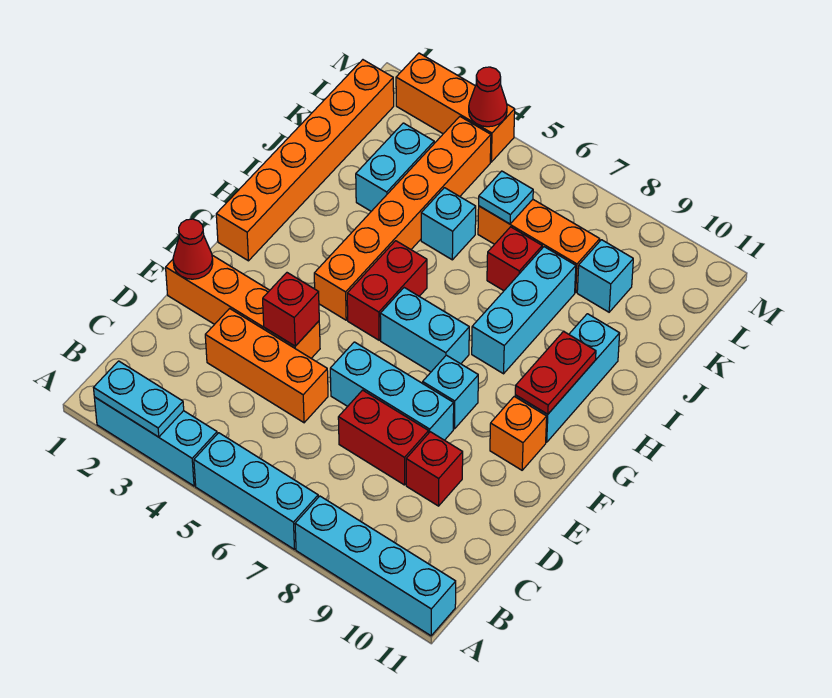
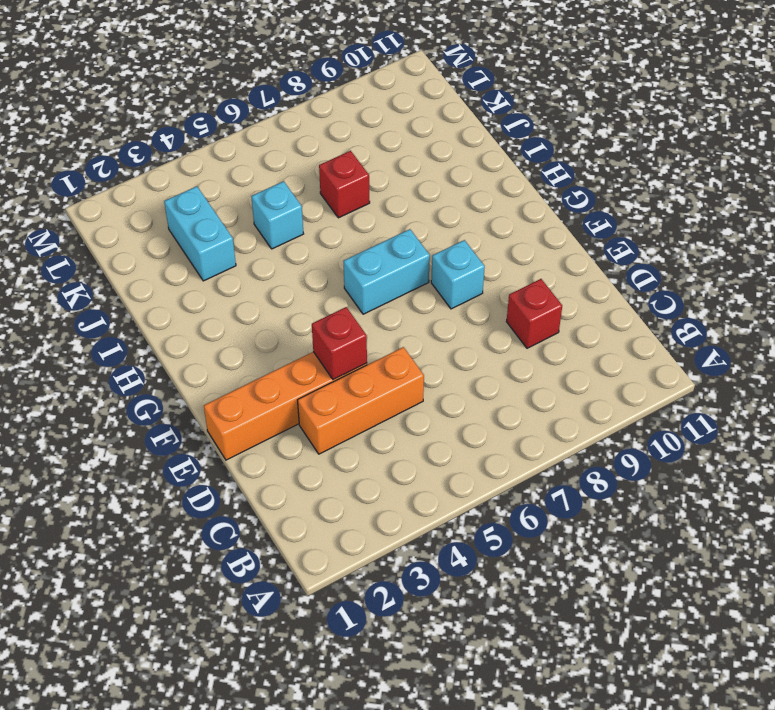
none -> cyan 1x3 brick [94,397,217,486]
none -> cyan 1x3 brick [194,433,318,549]
none -> cyan 1x4 brick [295,496,456,636]

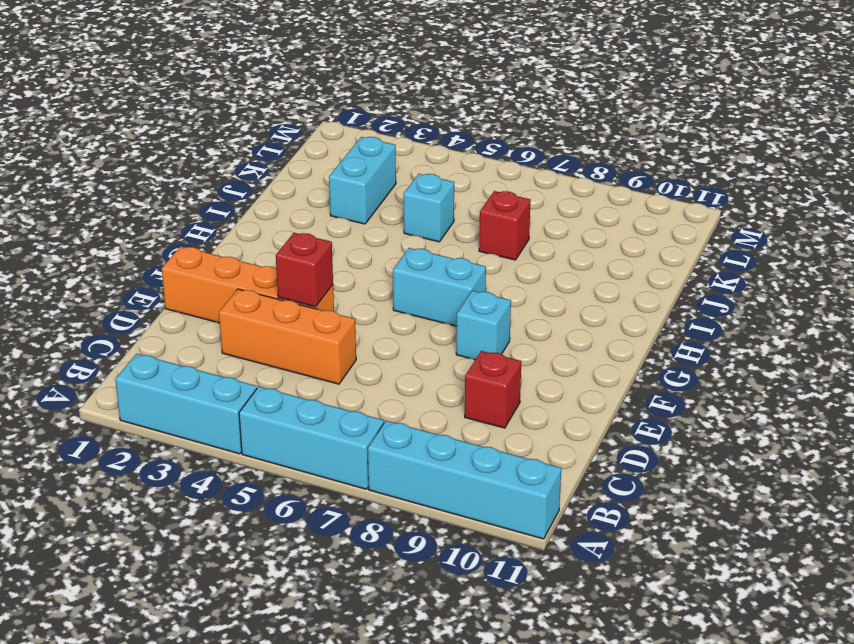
none -> red 1x2 brick [338,390,429,485]
none -> cyan 1x3 brick [330,342,454,440]
none -> orange 1x1 brick [490,397,547,470]

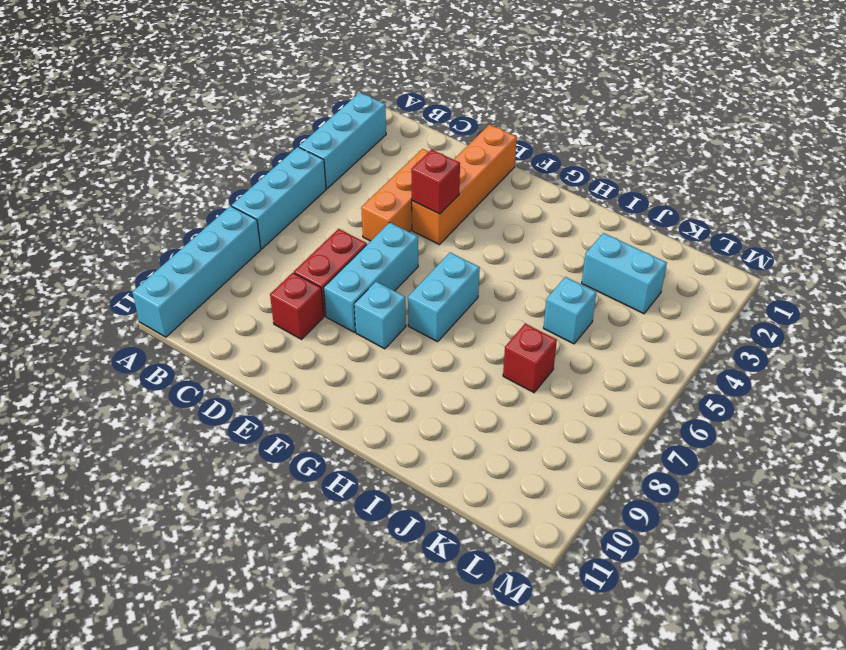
none -> orange 1x1 brick [490,397,547,470]
none -> orange 1x6 brick [216,60,394,261]
none -> orange 1x6 brick [314,117,491,320]

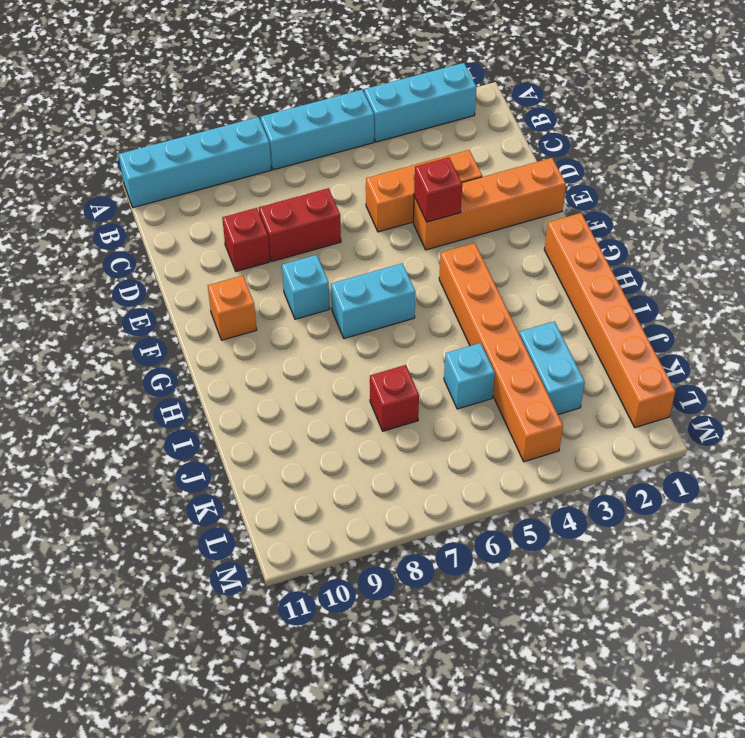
none -> cyan 1x3 brick [330,342,454,440]
none -> red 1x2 brick [347,241,427,340]
none -> cyan 1x3 brick [515,314,620,442]

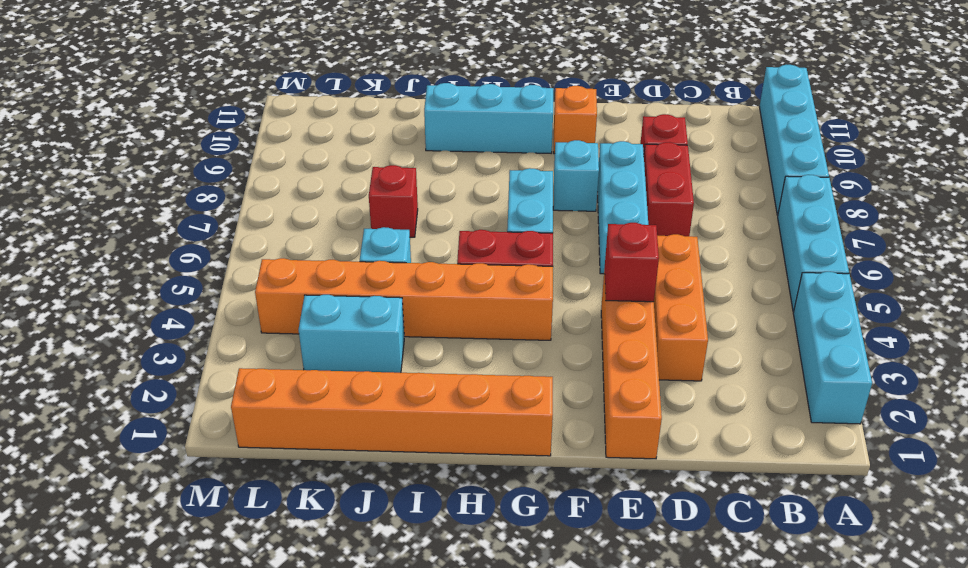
none -> cyan 1x3 brick [472,247,576,374]
none -> orange 1x3 brick [478,200,600,292]
none -> cyan 1x1 brick [577,240,633,312]

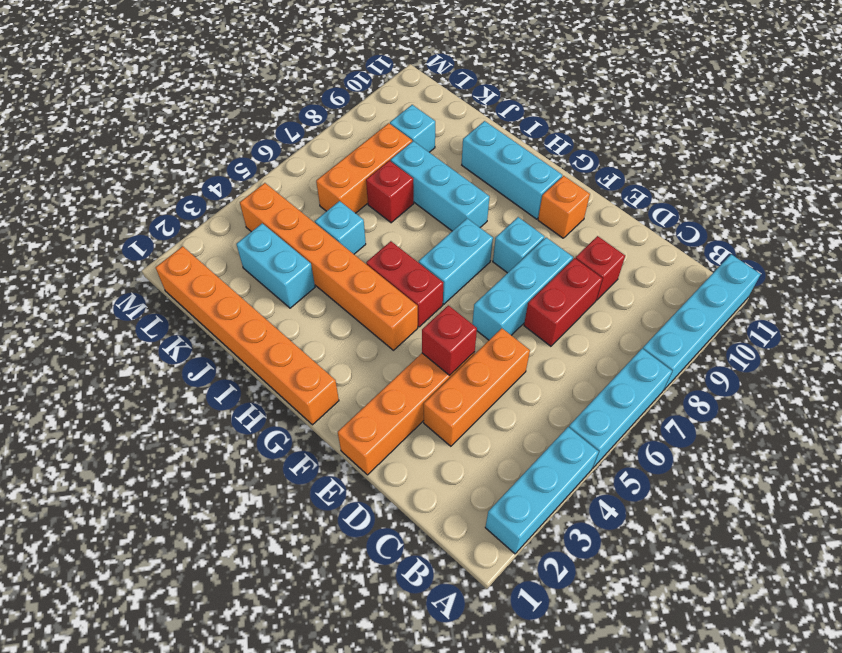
none -> orange 1x3 brick [396,53,515,162]
none -> cyan 1x2 plate [94,361,184,437]
none -> red 1x1 cone [173,219,213,279]

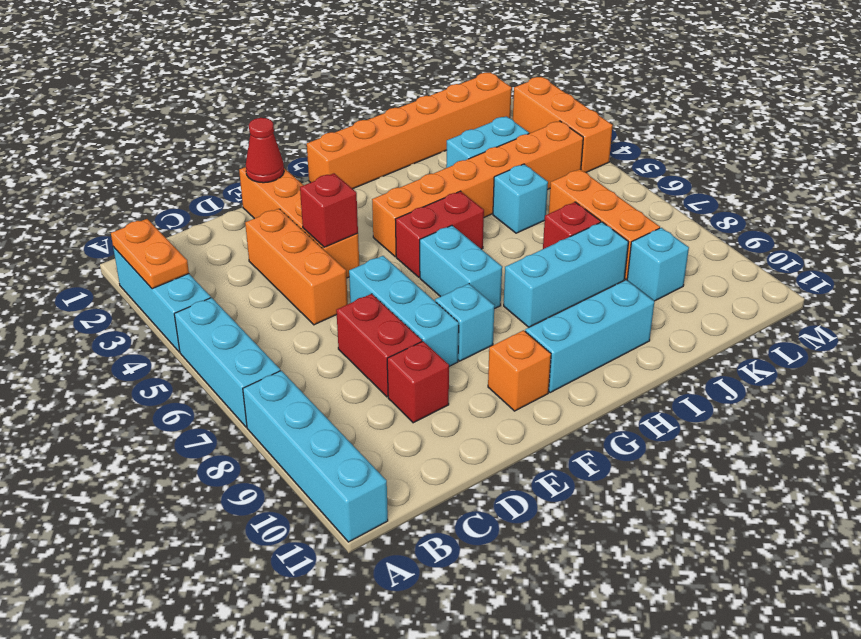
orange 1x2 plate [111,219,189,289] -> cyan 1x2 plate [94,361,184,437]
none -> red 1x2 plate [515,331,596,414]
none -> cyan 1x1 plate [479,171,533,224]
none -> red 1x1 cone [469,67,507,127]

